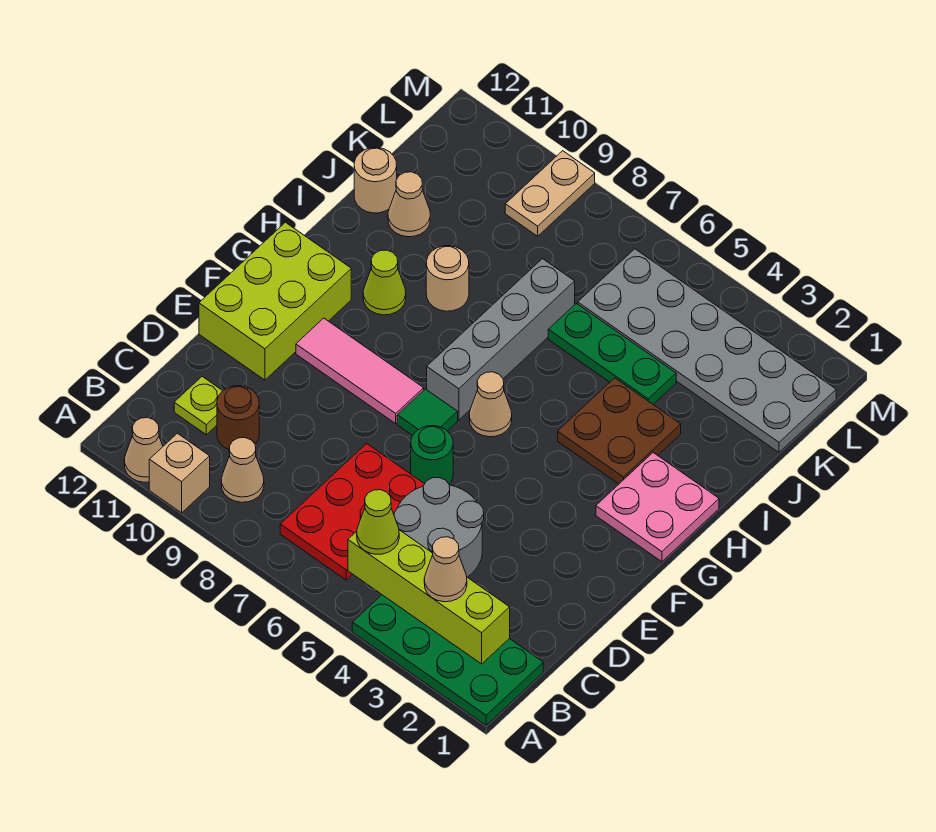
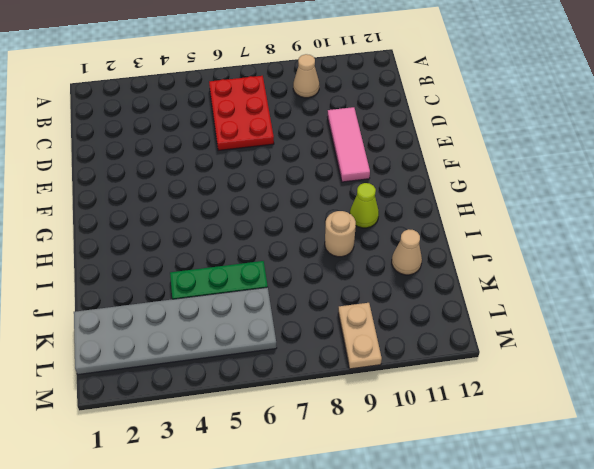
pink 1x3 tile [327,107,370,182] -> pink 1x3 tile turned to [296,318,424,424]
none -> green 2x4 plate [352,595,543,725]
none -> tan 1x1 brick [149,433,210,513]
none -> tan 1x1 cone [124,418,163,482]

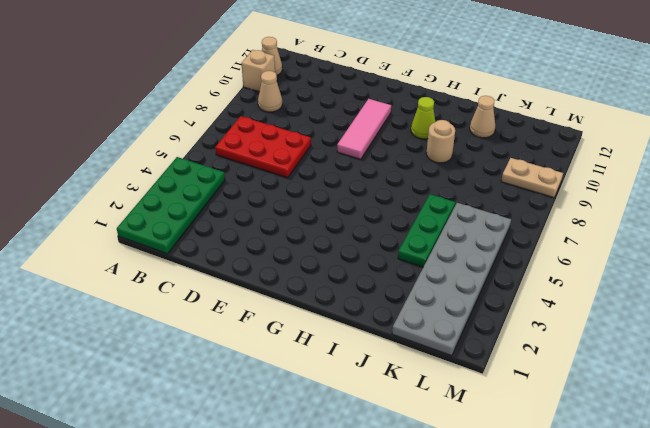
none -> grey 2x2 round brick [394,477,484,577]
none -> brown 1x1 round brick [217,386,259,450]
none -> lime 1x1 plate [174,377,223,435]

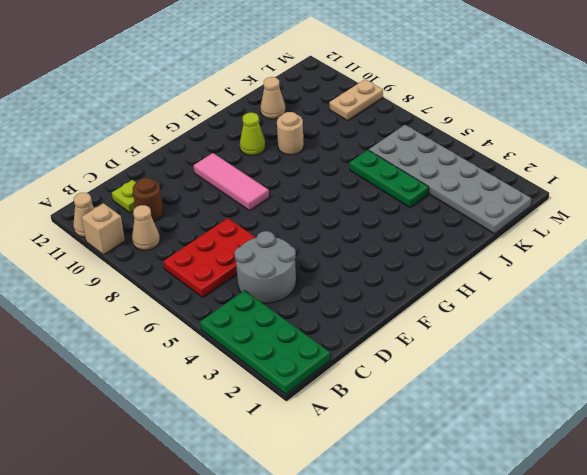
none -> green 1x1 round brick [411,426,453,484]
none -> lime 2x3 brick [199,222,351,380]
none -> green 1x1 tile [397,389,458,436]

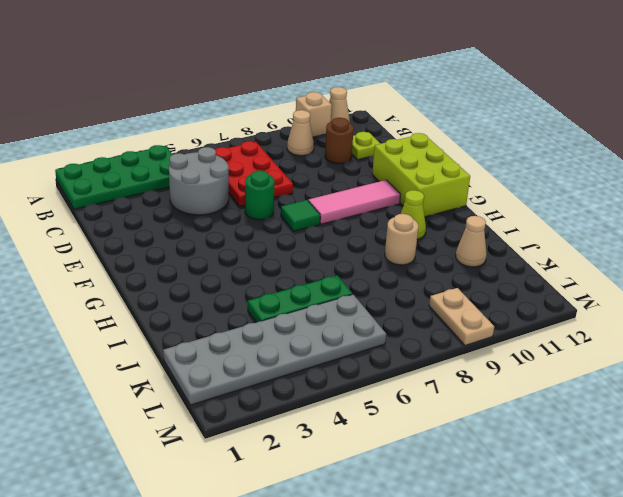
none -> pink 2x2 plate [596,453,719,562]
none -> tan 1x1 cone [469,372,512,437]
none -> grey 1x4 brick [427,259,575,420]

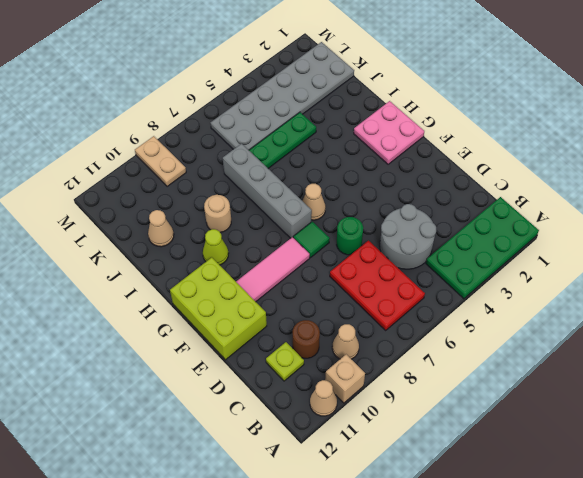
none -> brown 2x2 plate [558,378,681,484]
none -> tan 1x1 round brick [354,148,397,213]
none -> lime 1x4 brick [348,530,510,664]

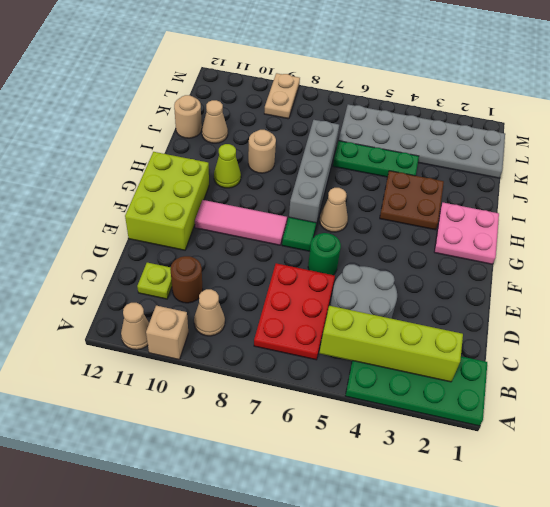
none -> tan 1x1 cone [424,537,467,602]
none -> lime 1x1 cone [357,490,399,554]

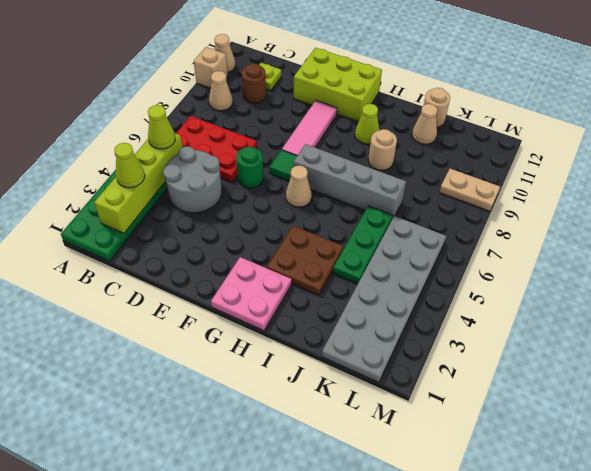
lime 1x1 cone [114,143,145,188] -> tan 1x1 cone [424,537,467,602]

